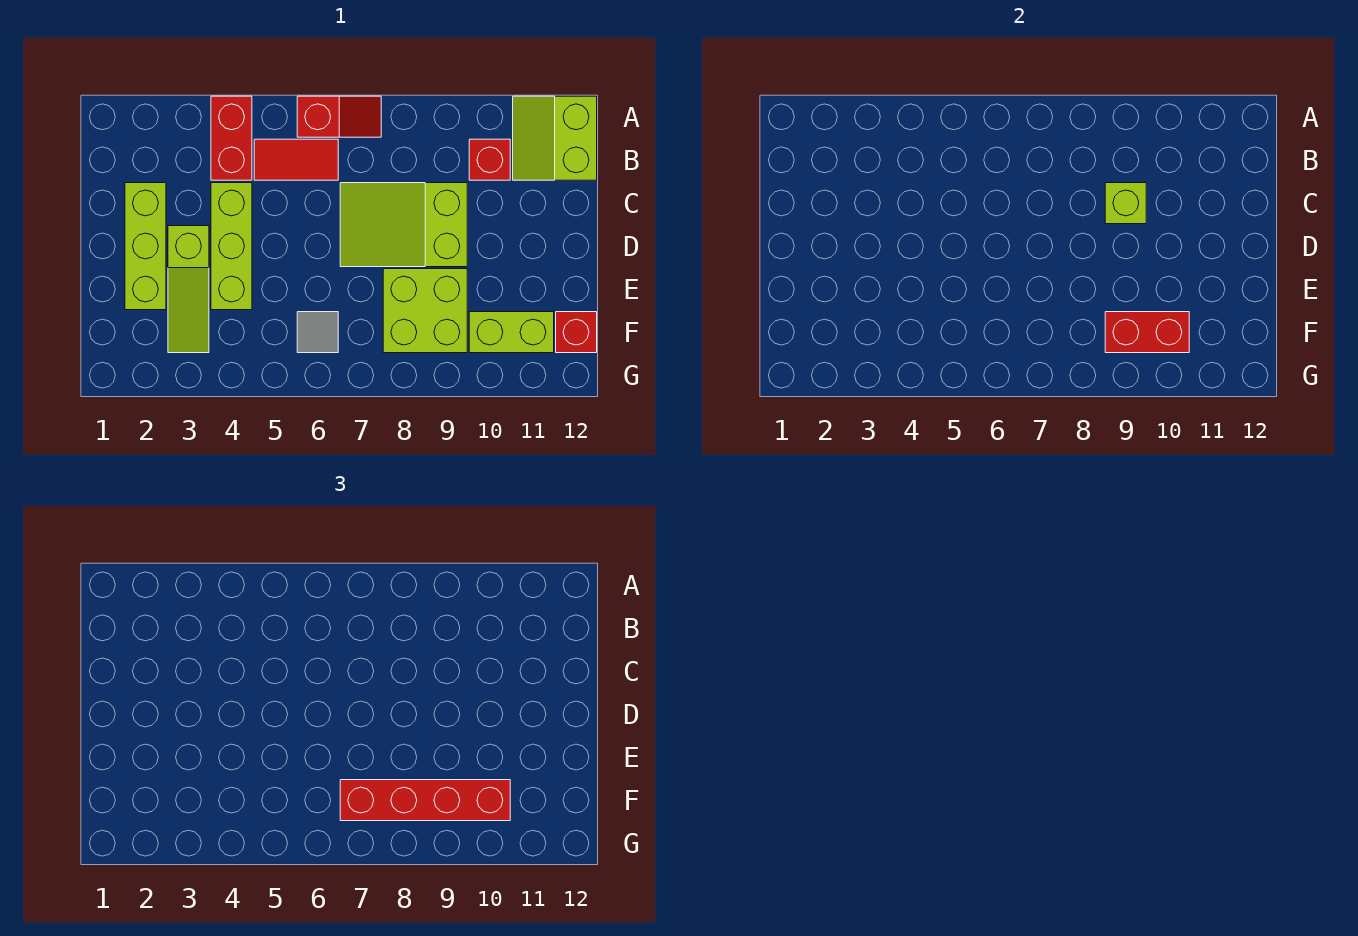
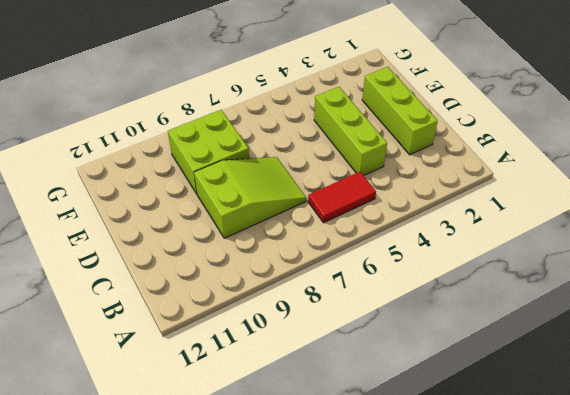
none -> red 1x2 brick [211,96,252,180]
none -> red 1x2 slope [297,96,381,137]
none -> lime 2x2 slope [513,96,597,180]

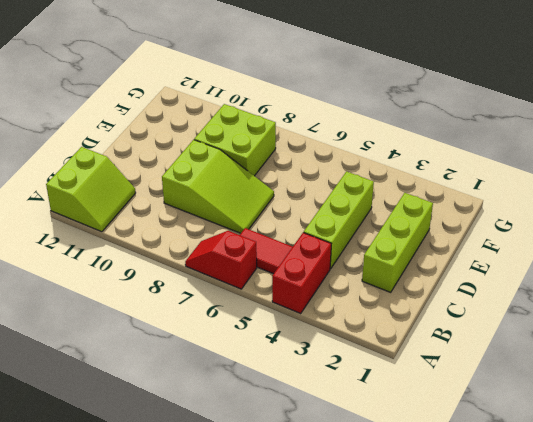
none -> red 1x1 brick [469,139,510,180]
none -> lime 1x3 slope [168,226,209,353]
none -> grey 1x1 tile [297,312,338,353]

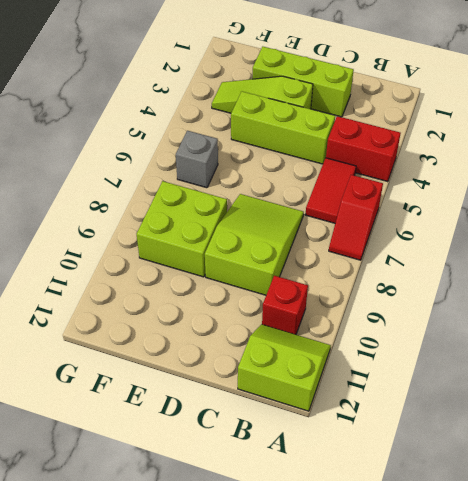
grey 1x1 brick [176,131,218,188] -> grey 1x1 tile [297,312,338,353]
none -> lime 1x2 brick [469,312,554,353]
none -> red 1x1 brick [556,312,597,353]
none -> lime 1x1 brick [1105,183,1146,224]

